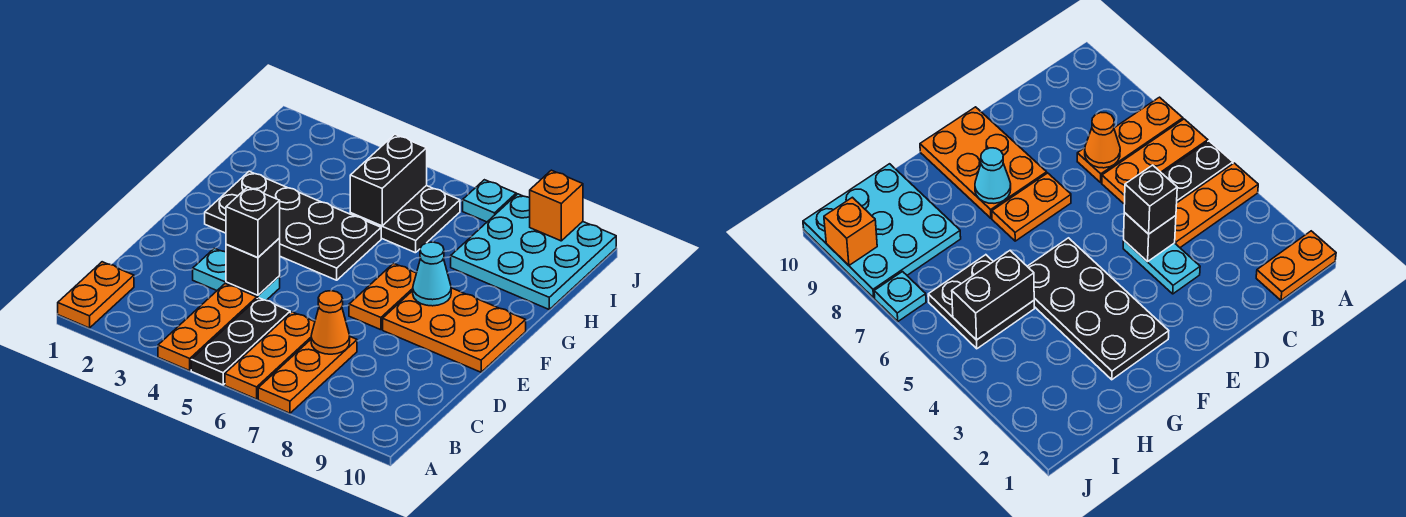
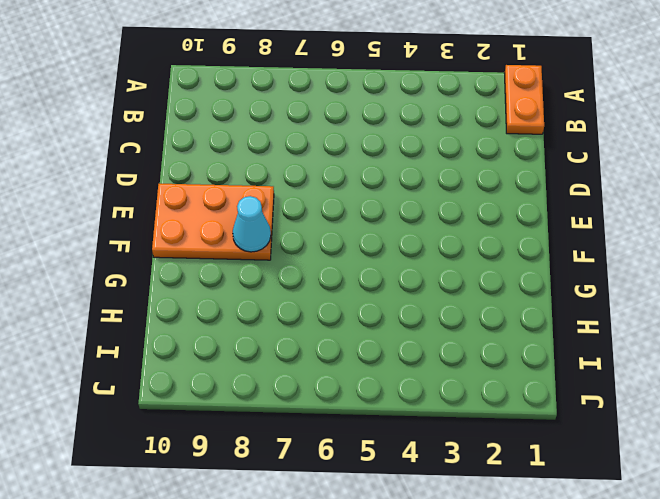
none -> orange 1x3 plate [158,284,257,371]
none -> black 1x3 plate [191,298,290,385]
none -> orange 1x3 plate [225,312,315,399]

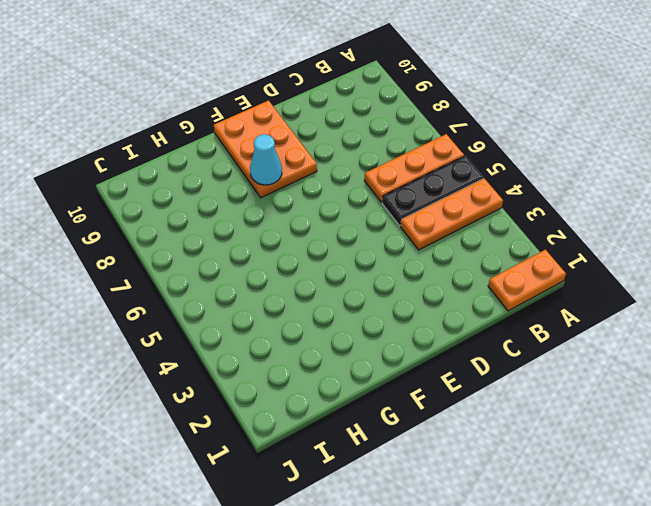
none -> orange 1x3 plate [258,337,357,413]
none -> cyan 1x2 plate [193,248,280,300]
none -> orange 1x2 plate [349,263,416,330]

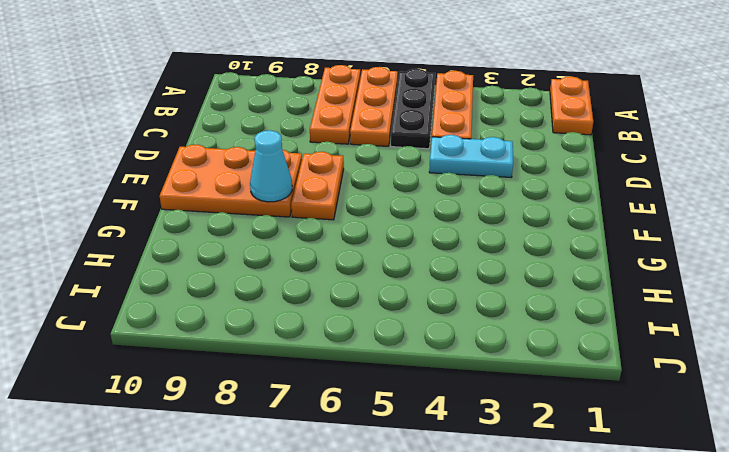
none -> black 2x4 plate [205,171,381,280]
none -> black 2x2 plate [350,186,460,253]
none -> cyan 3x3 plate [451,194,616,309]

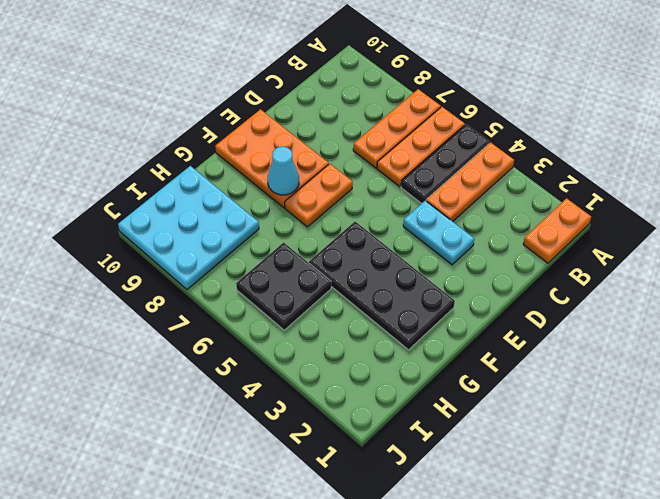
none -> cyan 1x1 plate [463,180,516,222]
none -> orange 1x1 cone [311,291,350,354]
none -> black 1x1 brick [226,238,280,295]

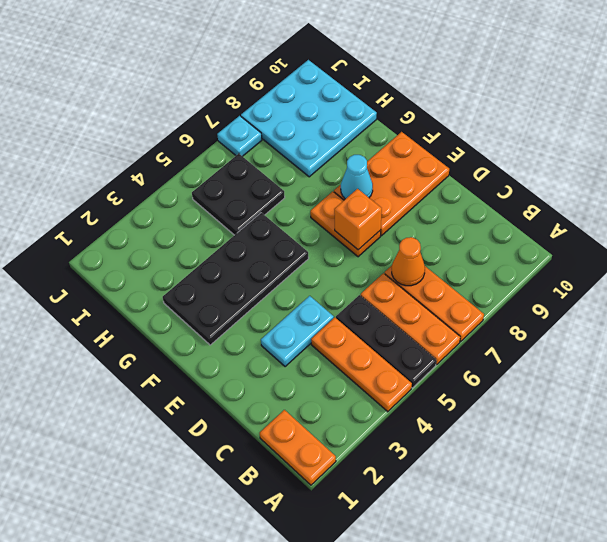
orange 1x1 brick [334,189,382,250] -> orange 1x1 brick moved to [530,170,583,241]
none -> black 1x1 brick [226,238,280,295]
none -> black 1x2 brick [350,134,427,226]
none -> black 1x1 brick [226,187,280,257]

